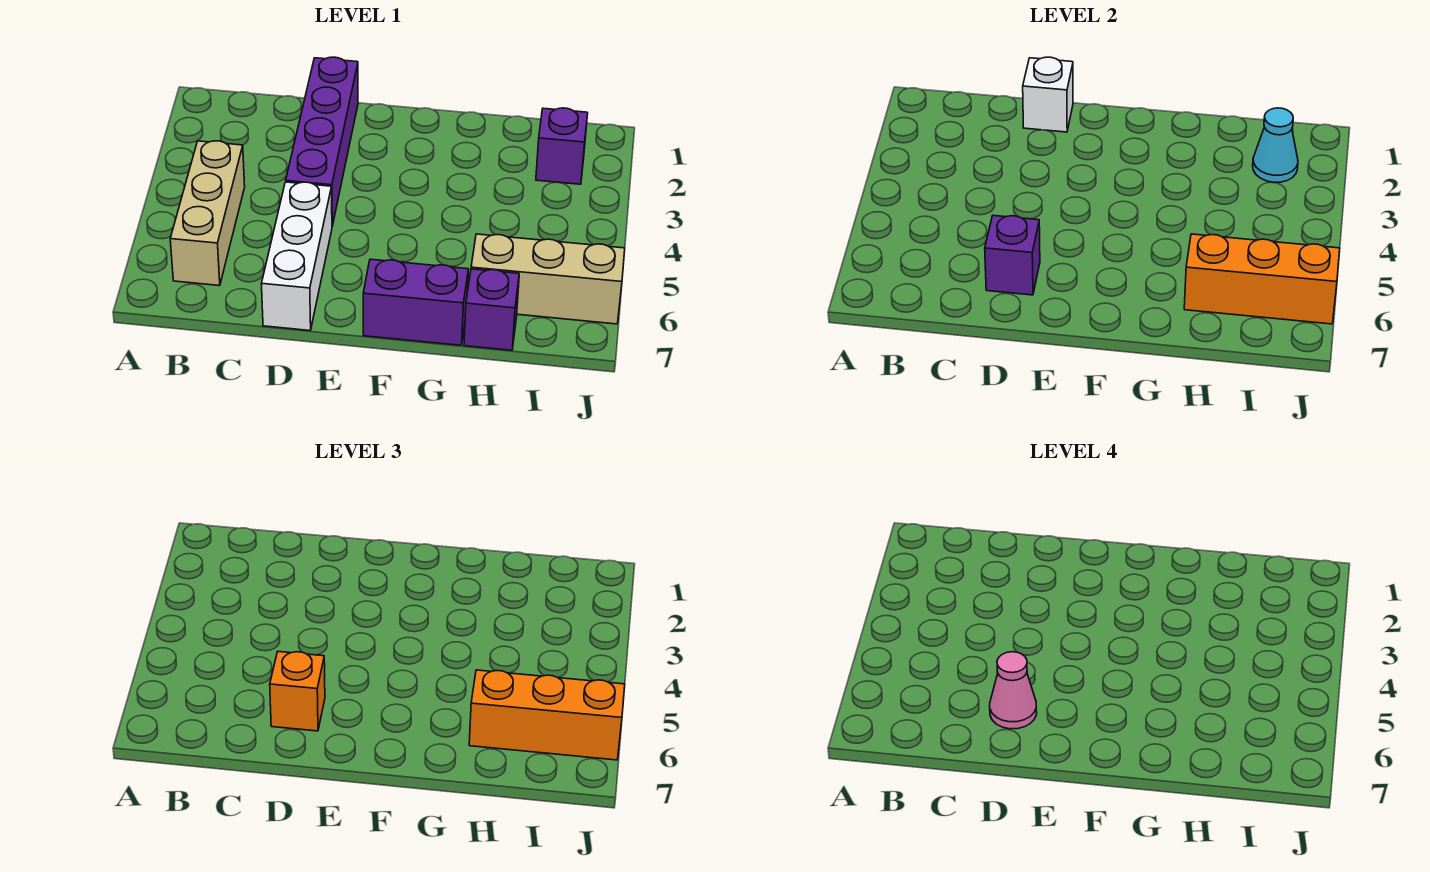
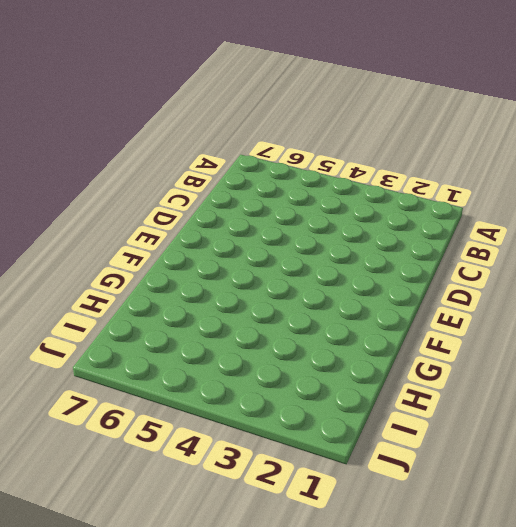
none -> tan 1x3 brick [170,141,245,286]
none -> purple 1x4 brick [286,57,358,226]
none -> white 1x3 brick [261,182,332,331]

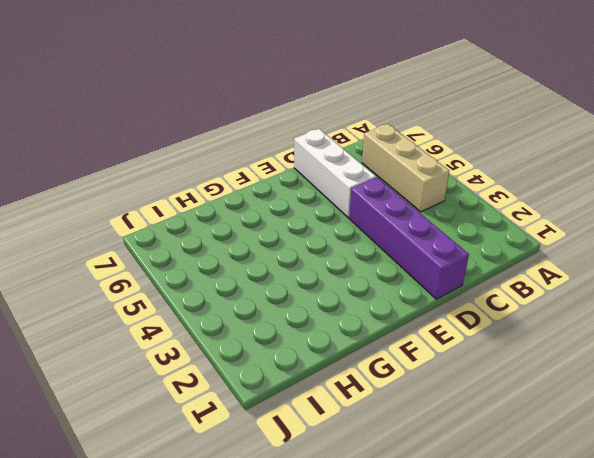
none -> purple 1x2 brick [363,259,468,345]
none -> tan 1x3 brick [471,234,625,324]
none -> purple 1x1 brick [464,269,519,350]

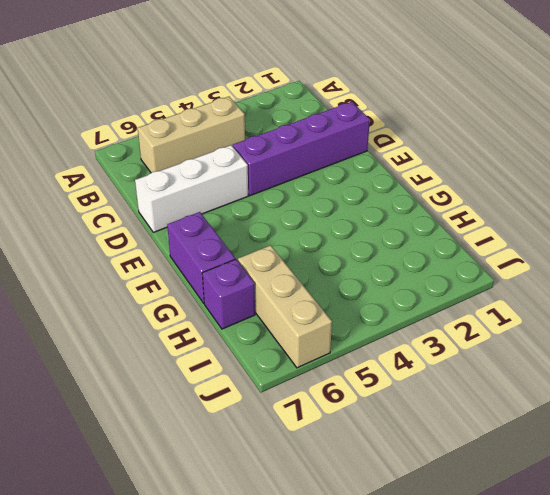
none -> purple 1x1 brick [536,108,588,184]
none -> white 1x1 brick [1023,57,1073,132]
none -> purple 1x1 brick [985,215,1040,295]

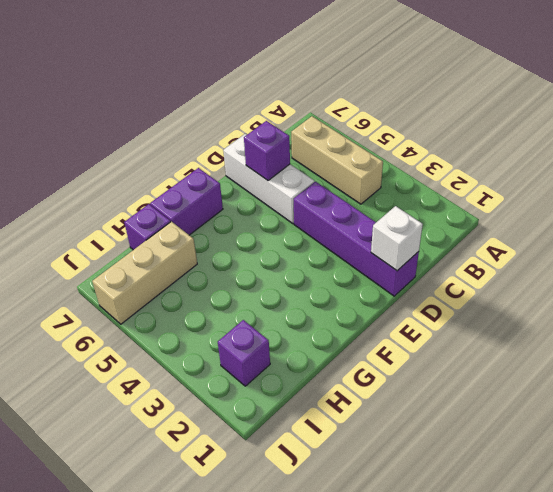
none -> orange 1x3 brick [1184,234,1340,324]
none -> cyan 1x1 cone [1253,108,1298,182]
none -> orange 1x1 brick [270,651,325,731]

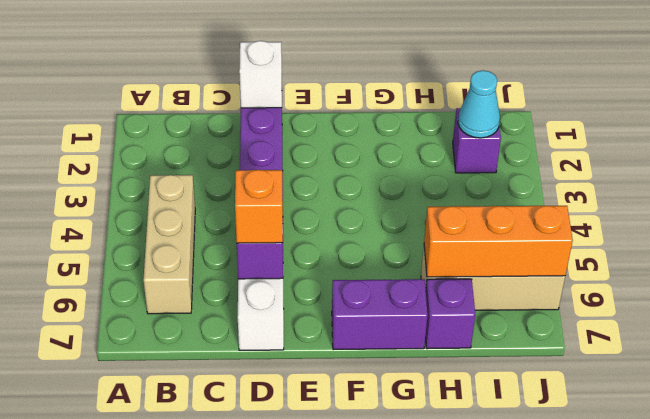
none -> orange 1x3 brick [469,670,625,760]
none -> pink 1x1 cone [990,652,1037,729]

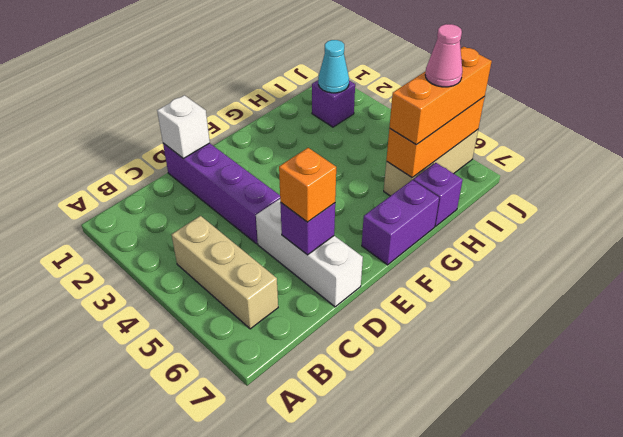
pink 1x1 cone [425,24,462,87] -> pink 1x1 cone moved to [990,652,1037,729]

